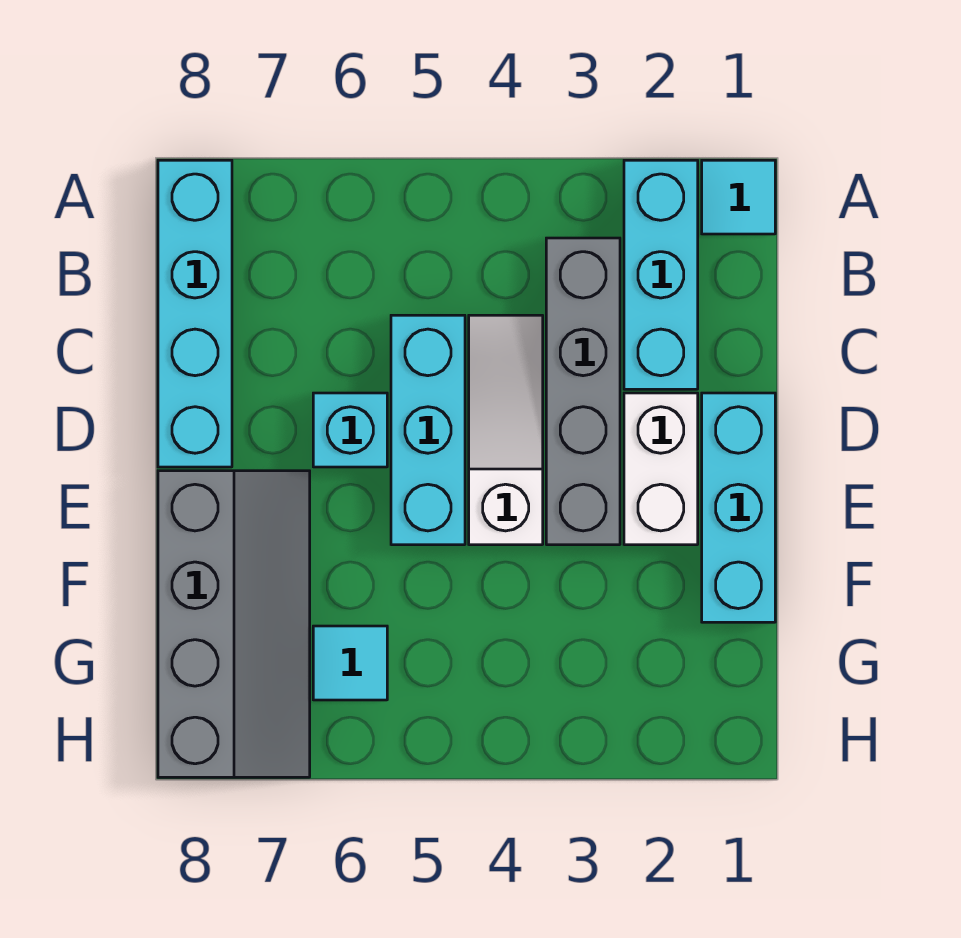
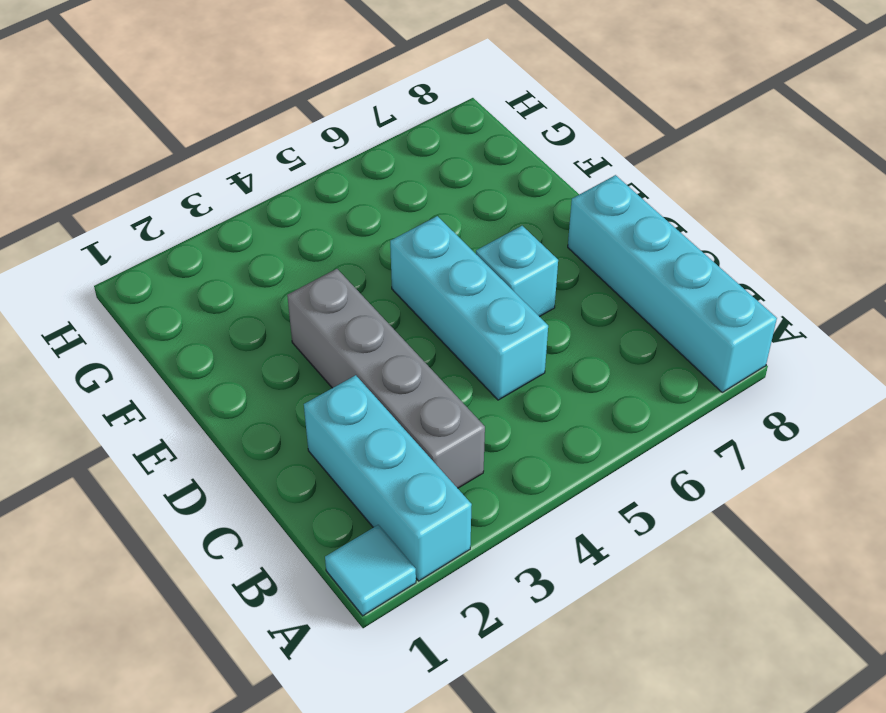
none -> white 1x3 slope [469,315,543,545]
none -> cyan 1x3 brick [702,393,775,622]

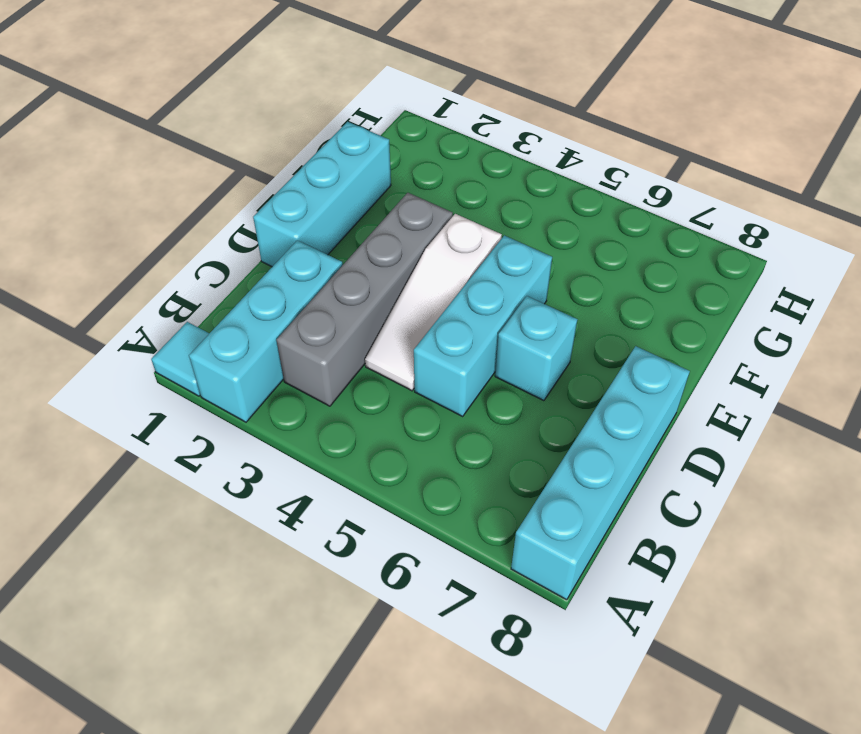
none -> white 1x2 brick [624,393,698,545]
none -> grey 2x4 slope [158,471,310,777]

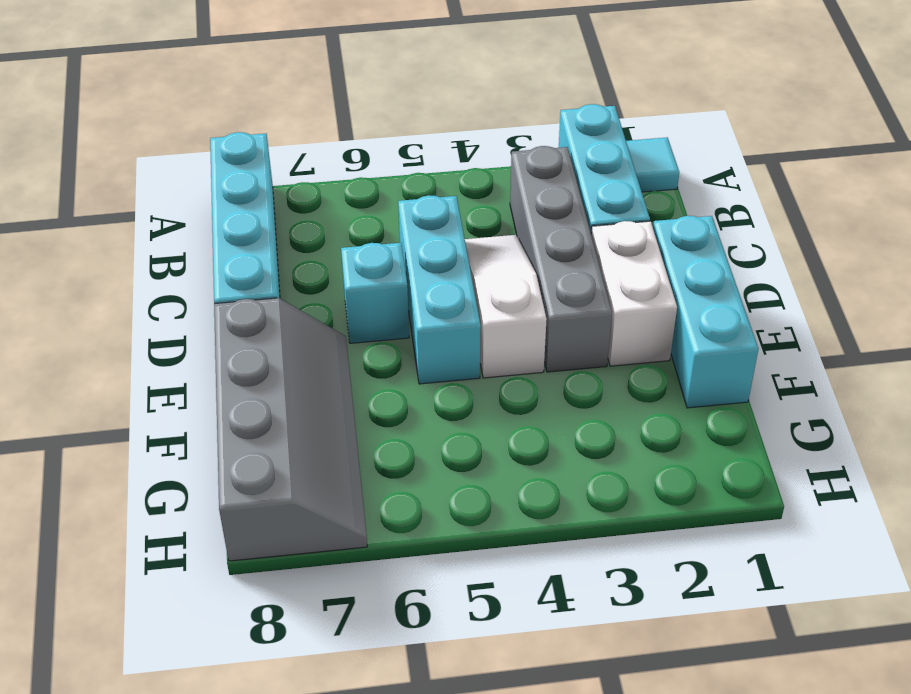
none -> cyan 1x1 tile [313,626,387,700]

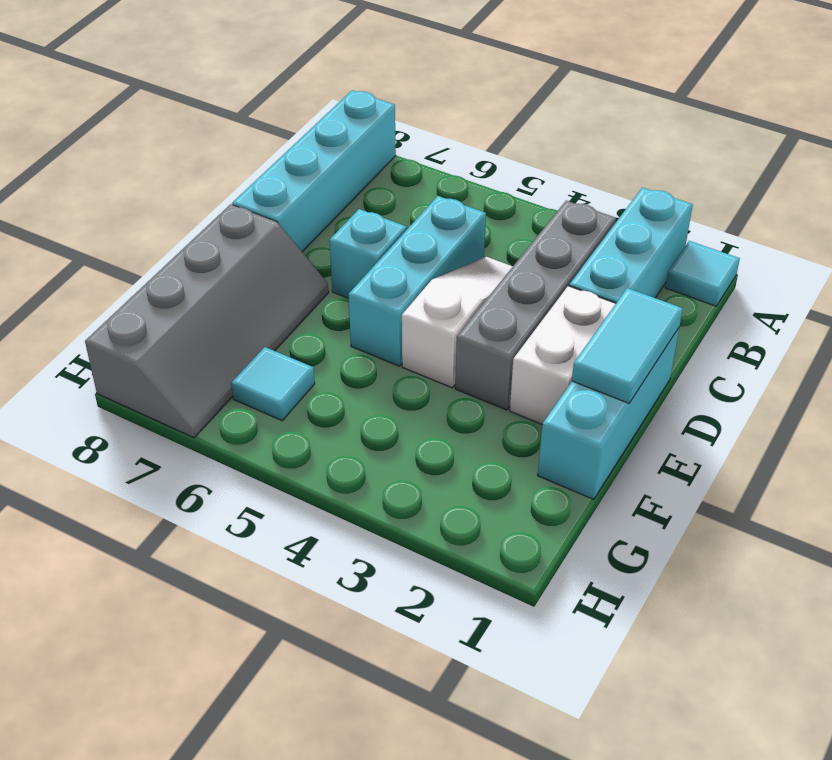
cyan 1x2 tile [572,288,683,403] -> none

